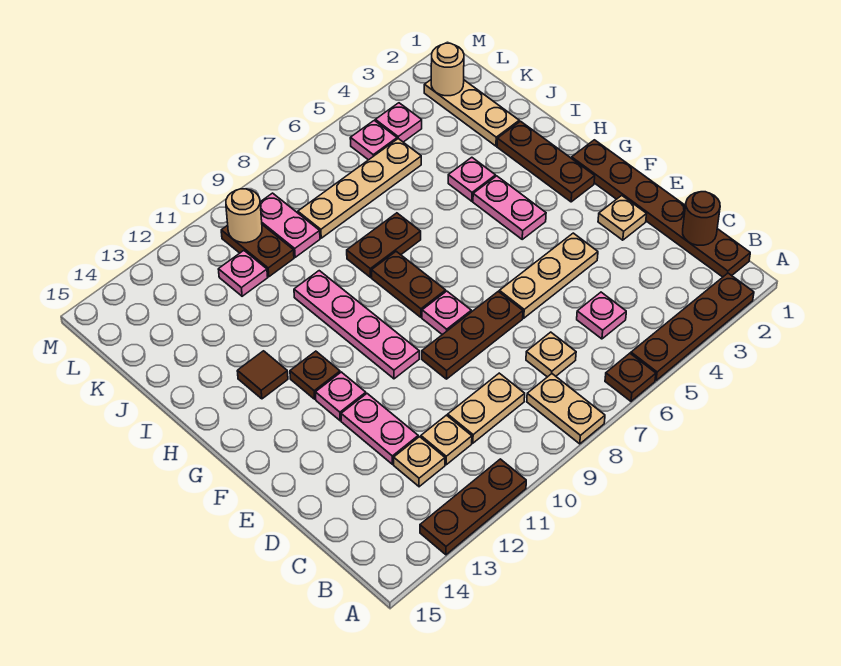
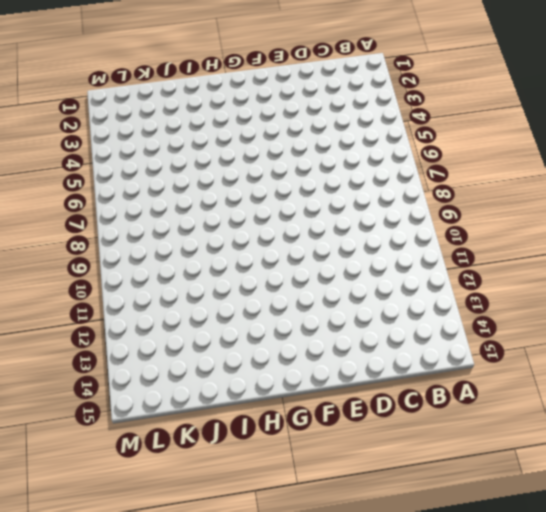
none -> brown 1x4 plate [631,273,754,380]
none -> brown 1x1 plate [605,353,656,401]
none -> tan 1x2 plate [527,374,605,444]
none -> brown 1x3 plate [420,459,526,555]

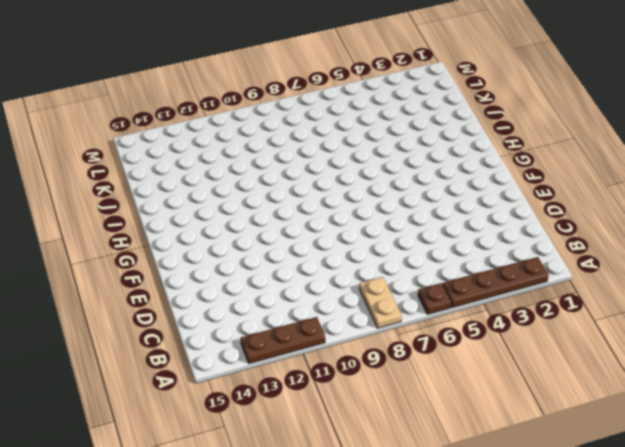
none -> brown 1x6 plate [572,140,750,277]
none -> pink 1x1 plate [577,292,626,339]
none -> tan 1x1 plate [526,332,576,377]
none -> tan 1x2 plate [448,373,525,443]

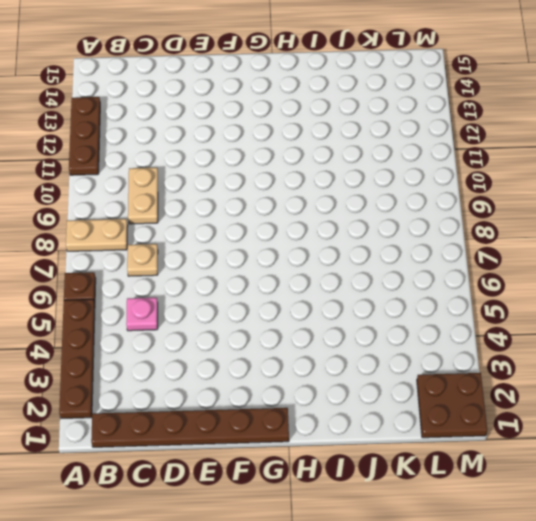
brown 2x2 plate [417,373,487,438] -> tan 1x3 plate [424,80,519,146]
none -> tan 1x1 plate [421,415,472,465]
none -> tan 1x1 plate [394,437,445,487]
none -> pink 1x2 plate [341,394,418,464]
none -> tan 1x1 plate [598,195,646,240]

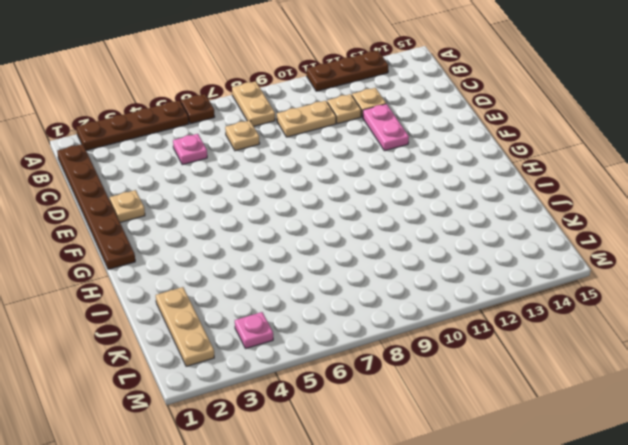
none -> tan 1x3 plate [499,233,598,318]
none -> brown 1x3 plate [422,292,523,379]
none -> pink 1x1 plate [422,291,471,335]
none -> pink 1x4 plate [294,271,419,379]

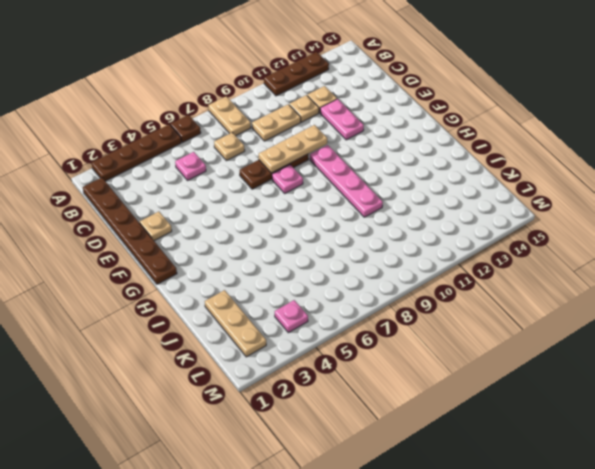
tan 1x3 plate [259,125,327,173] -> tan 1x3 plate moved to [499,233,598,318]
none -> pink 1x1 plate [315,372,366,421]
none -> brown 1x3 plate [497,121,595,202]
none -> pink 1x2 plate [473,176,546,239]
none -> brown 1x2 plate [372,251,446,317]

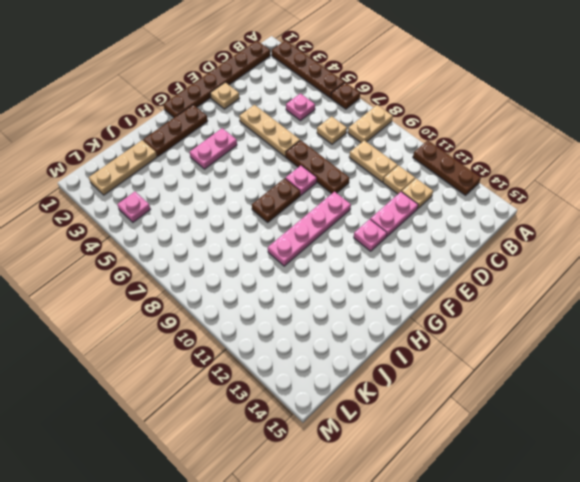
none -> brown 1x1 plate [290,351,340,399]
none -> brown 1x1 tile [237,351,288,399]
none -> pink 1x1 plate [448,157,496,201]
none -> brown 1x2 plate [347,213,421,277]

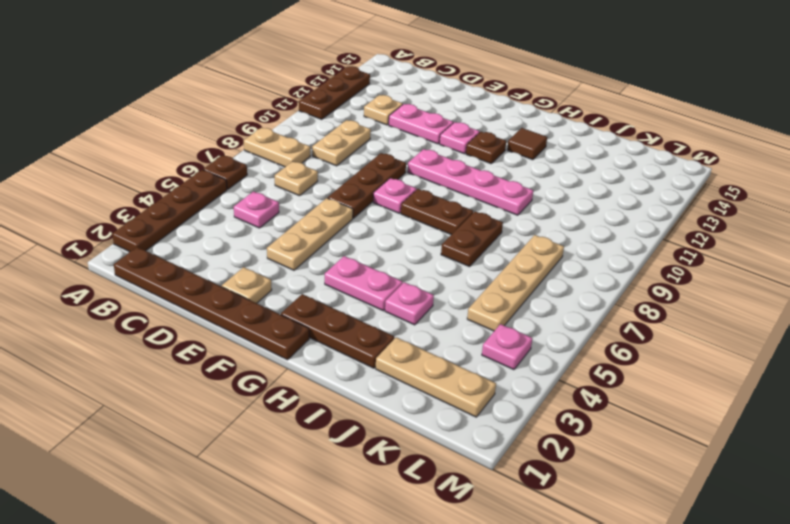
none -> tan 1x1 plate [421,415,472,465]
none -> pink 1x2 plate [260,193,320,257]
none -> brown 1x2 plate [221,225,294,277]
none -> pink 1x1 plate [218,251,268,296]

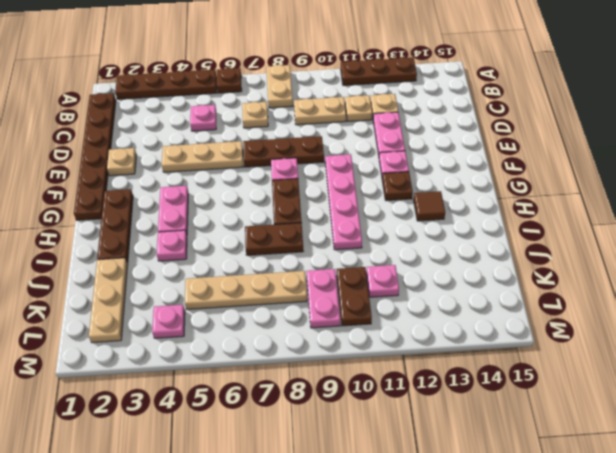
none -> pink 1x1 plate [350,120,397,160]
none -> brown 1x1 round brick [683,192,720,245]
none -> tan 1x1 round brick [431,43,464,96]
none -> tan 1x1 round brick [226,189,262,243]

